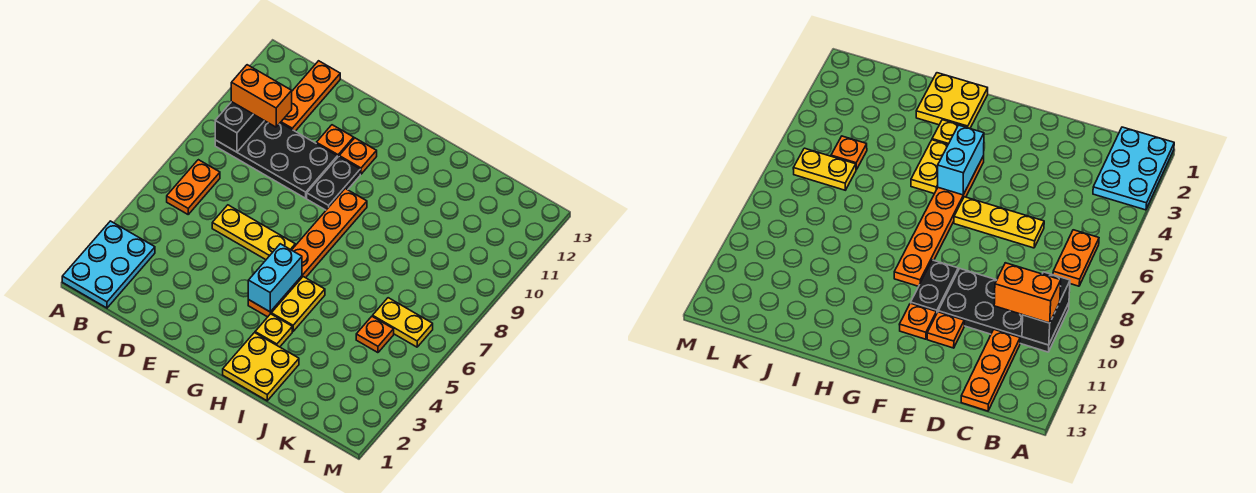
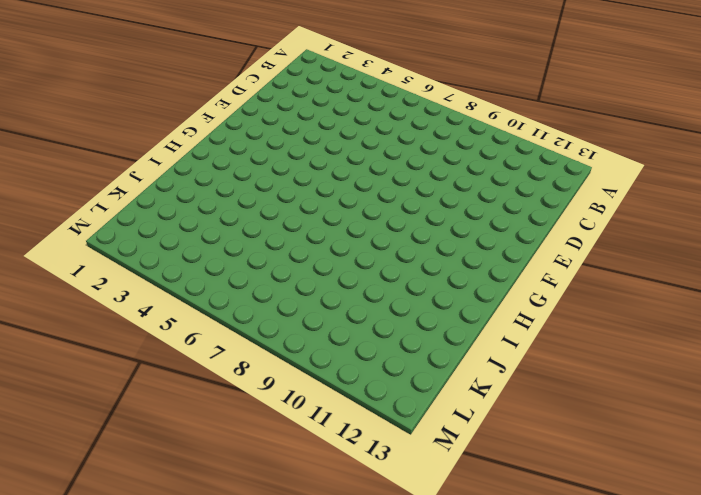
none -> cyan 2x3 plate [62,221,155,308]
none -> orange 1x2 plate [167,160,220,214]
none -> black 2x4 plate [215,121,337,198]

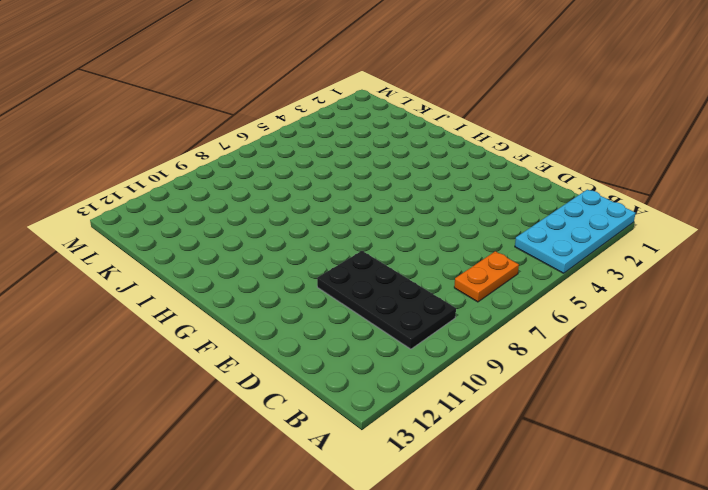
cyan 2x4 plate [515,189,636,273] -> cyan 2x3 plate [62,221,155,308]
none -> orange 1x3 plate [280,61,340,131]
none -> yellow 1x3 plate [212,205,295,260]
none -> orange 1x1 plate [316,125,354,158]

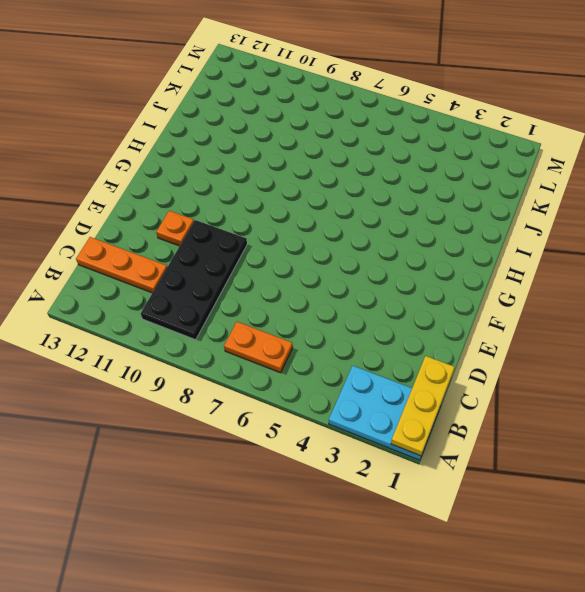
yellow 1x3 plate [391,356,455,456] -> yellow 1x3 plate moved to [212,205,295,260]
none -> black 1x2 plate [307,156,360,210]
none -> orange 1x1 plate [339,138,377,174]
none -> orange 1x6 plate [248,189,367,317]

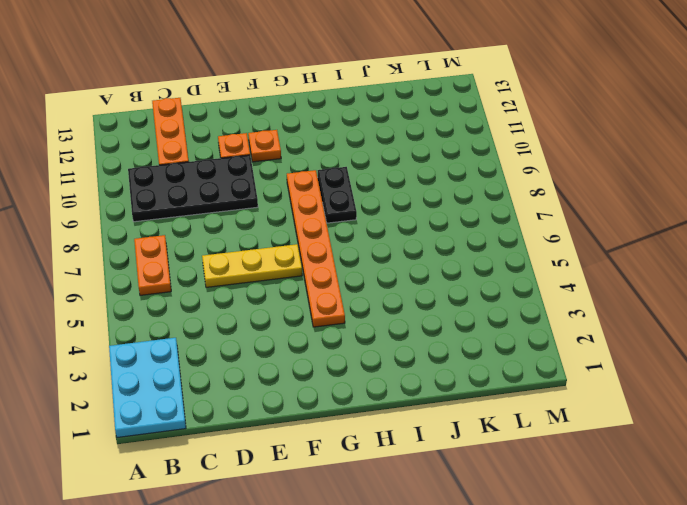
black 1x2 plate [318,167,357,223] -> black 1x2 plate moved to [307,156,360,210]
none -> yellow 2x2 plate [223,333,299,401]
none -> yellow 1x1 plate [255,314,292,347]
none -> yellow 1x2 plate [271,277,325,331]

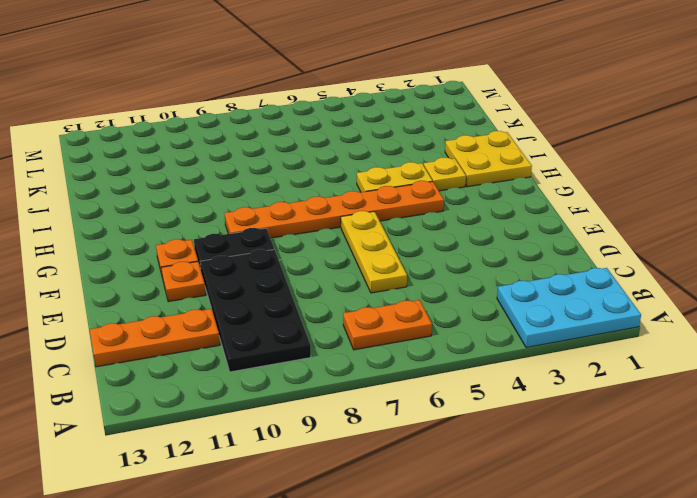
none -> orange 1x1 plate [356,316,394,353]
none -> yellow 1x2 plate [373,298,433,347]
none -> black 1x2 brick [215,102,264,152]

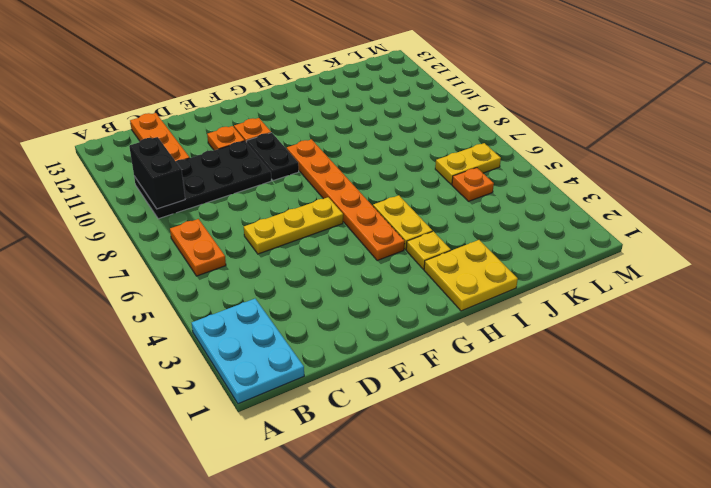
none -> cyan 1x2 brick [248,244,302,312]
none -> orange 1x2 brick [231,65,292,127]

